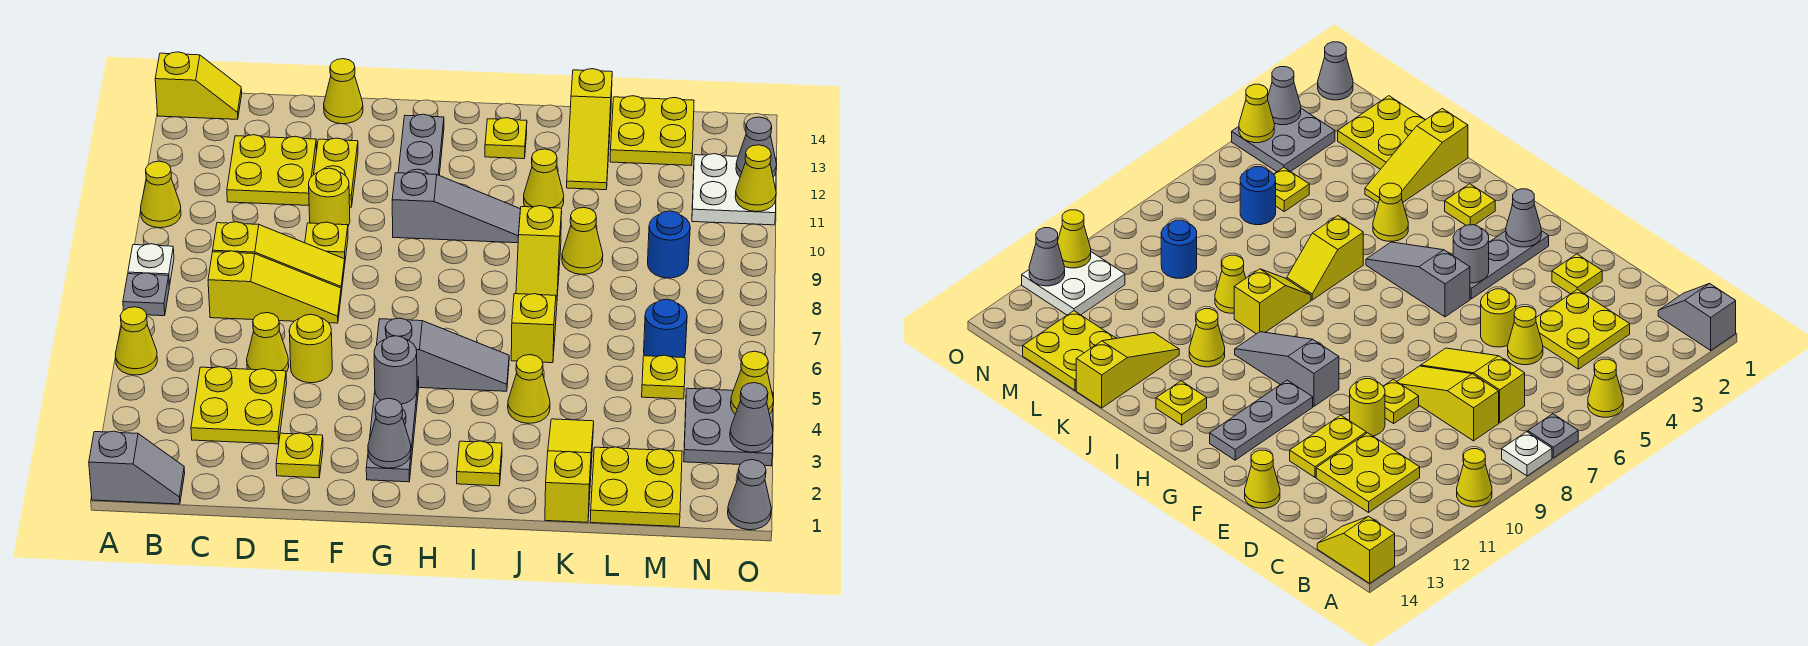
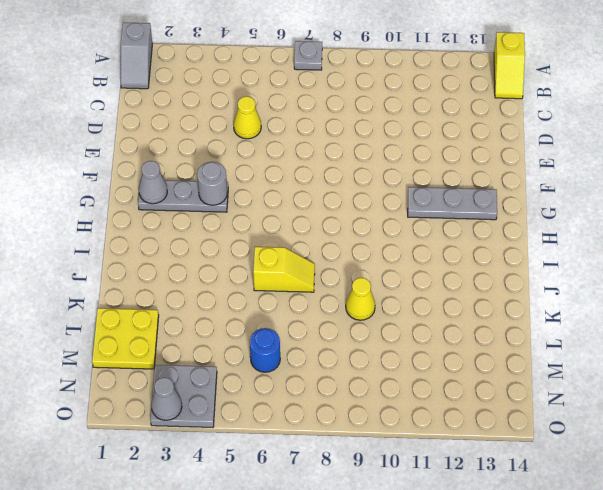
none -> yellow 1x1 cone [115,307,157,375]
none -> white 1x1 plate [128,244,174,286]
none -> yellow 1x1 cone [141,161,181,228]
none -> yellow 2x2 plate [191,367,287,444]

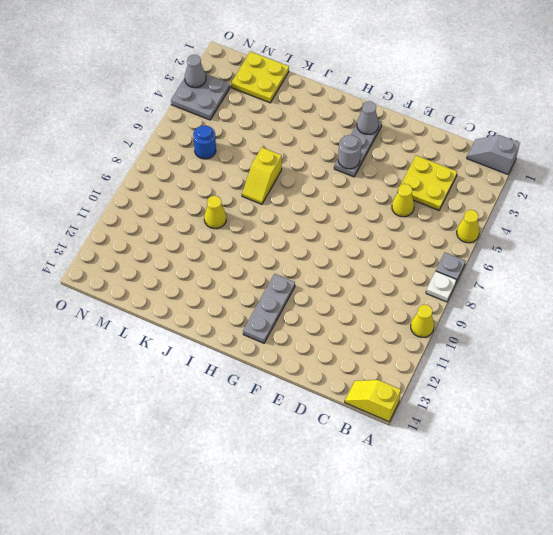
none -> yellow 1x3 slope [208,251,341,323]
none -> yellow 1x3 slope [213,222,345,292]
none -> yellow 2x2 plate [227,135,317,205]
none -> yellow 1x1 plate [276,433,323,478]

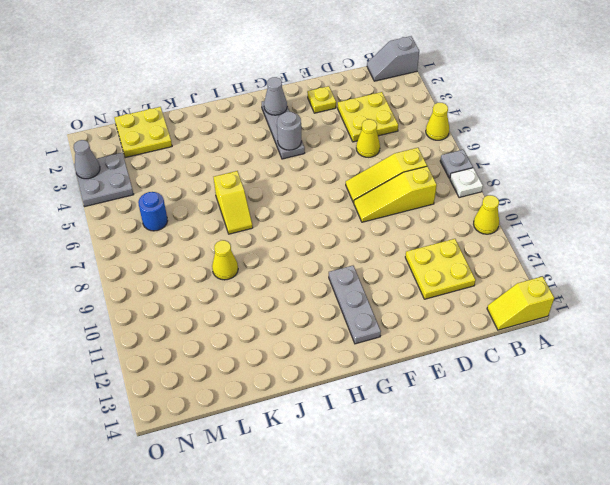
none -> yellow 1x1 round brick [289,314,332,383]
none -> yellow 1x1 plate [305,222,348,259]
none -> yellow 1x1 round brick [309,168,350,226]
none -> yellow 1x2 plate [314,138,358,207]

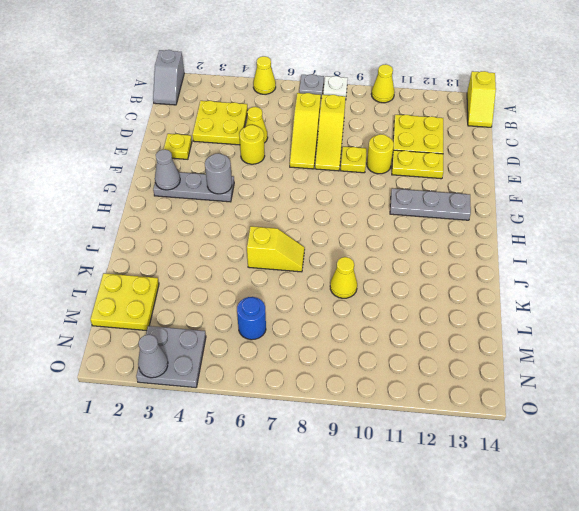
none -> yellow 1x1 cone [324,59,363,124]
none -> grey 1x3 slope [376,318,509,391]
none -> grey 1x3 slope [392,172,520,243]
none -> yellow 1x1 plate [457,441,502,486]

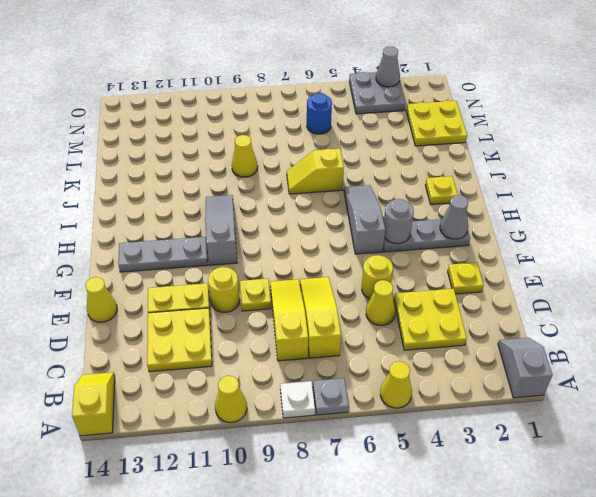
none -> yellow 1x1 plate [485,118,527,159]
none -> yellow 1x1 cone [508,355,550,423]
none -> yellow 1x2 slope [516,206,562,296]
none -> yellow 1x1 cone [524,149,564,208]

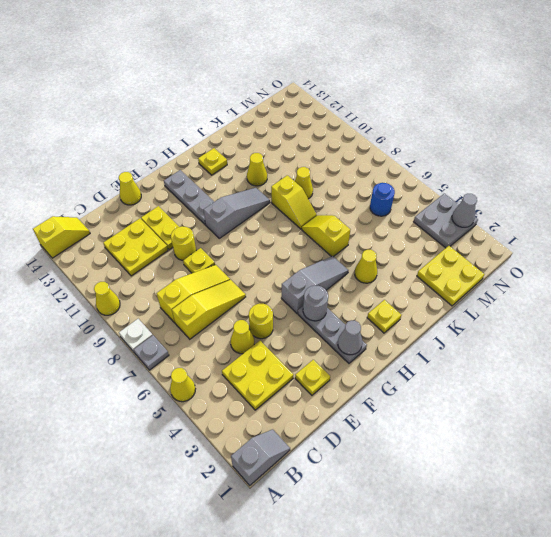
none -> yellow 1x3 slope [545,419,594,522]
none -> yellow 1x3 slope [567,69,612,190]
none -> yellow 2x2 plate [610,96,694,165]
none -> yellow 1x1 plate [642,355,685,399]

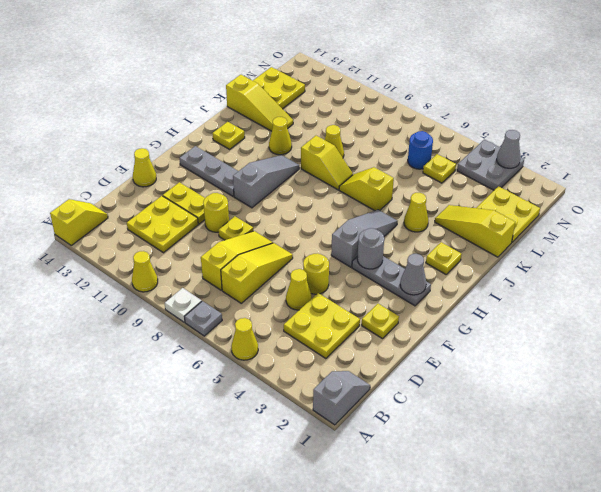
none -> blue 1x1 round brick [648,211,690,278]
none -> white 2x2 plate [692,154,776,225]
none -> grey 1x1 cone [728,460,771,530]
none -> yellow 1x1 cone [731,351,774,414]

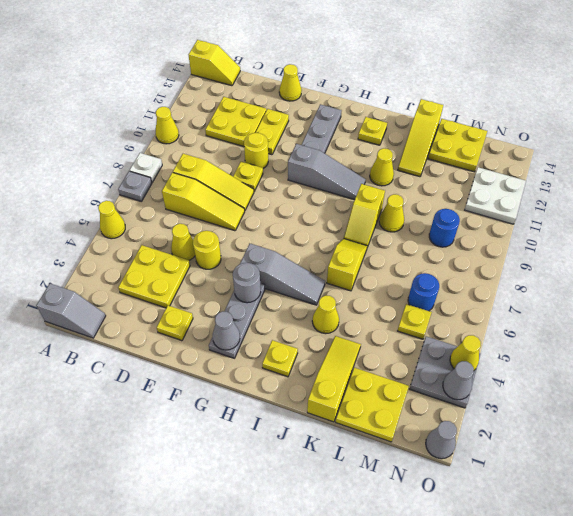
none -> yellow 1x1 cone [735,145,776,211]
none -> grey 1x1 cone [736,117,777,177]

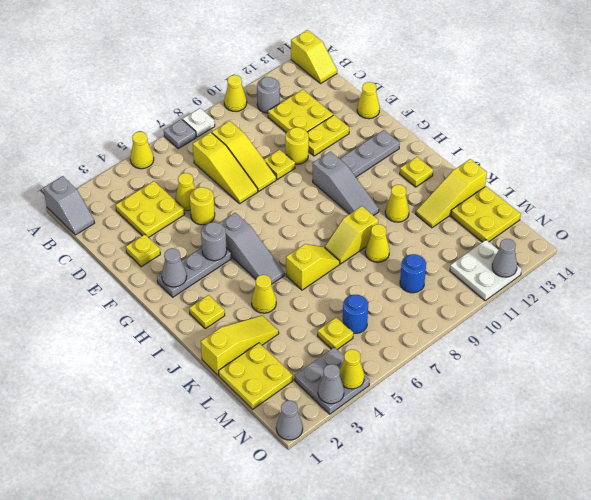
grey 1x1 round brick [257,77,280,113] -> none
none -> yellow 1x1 cone [735,145,776,211]

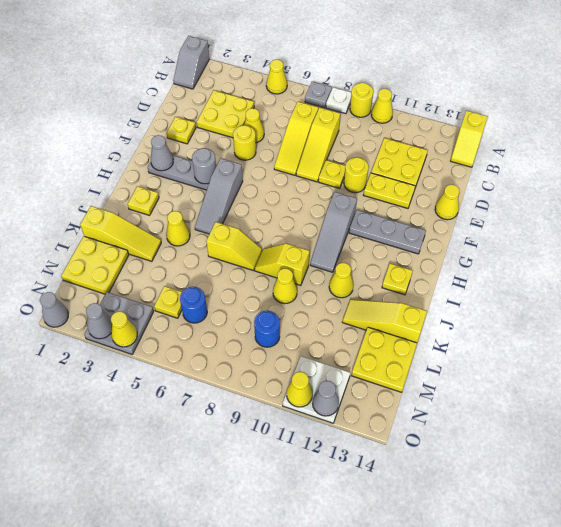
yellow 1x1 round brick [350,83,373,117] -> none

